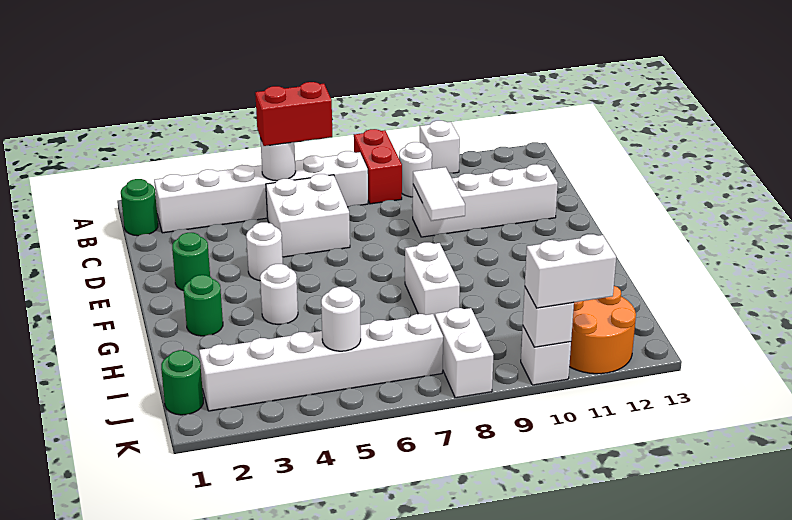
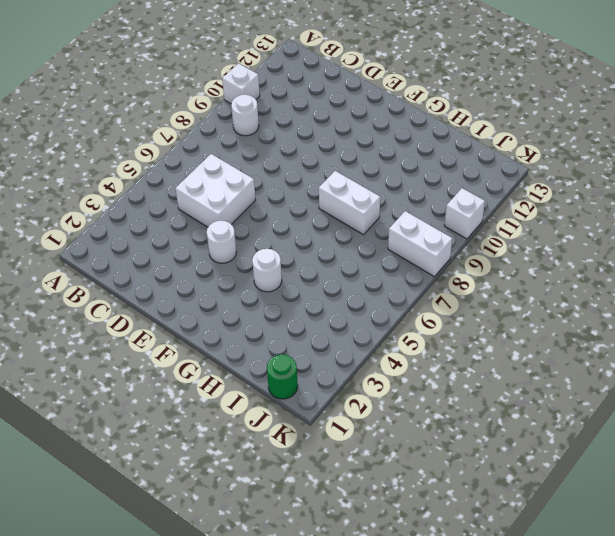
none -> red 1x2 brick [354,129,402,204]
none -> green 1x1 round brick [121,179,158,236]
none -> white 1x6 brick [154,151,368,233]

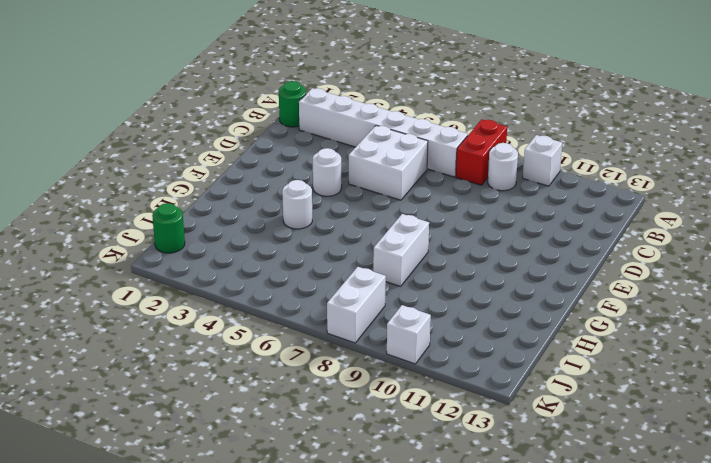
none -> white 1x4 brick [413,164,558,237]
none -> green 1x1 round brick [172,233,210,291]
none -> green 1x1 round brick [184,275,223,336]

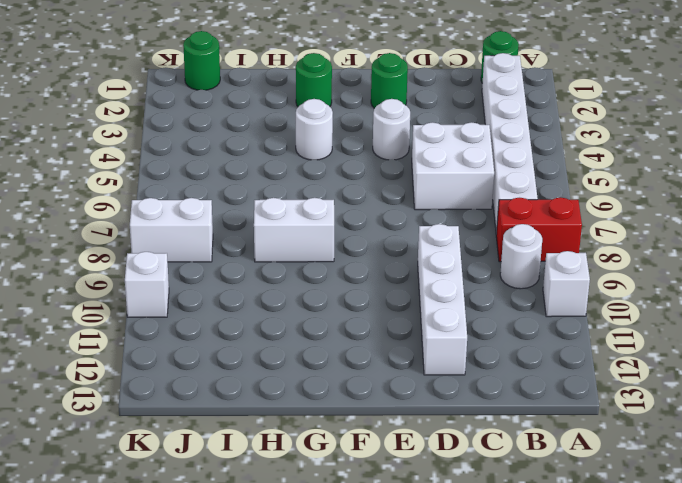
none -> white 1x6 brick [199,314,443,411]
none -> orange 2x2 round brick [569,286,636,374]
none -> white 1x1 round brick [260,138,296,181]

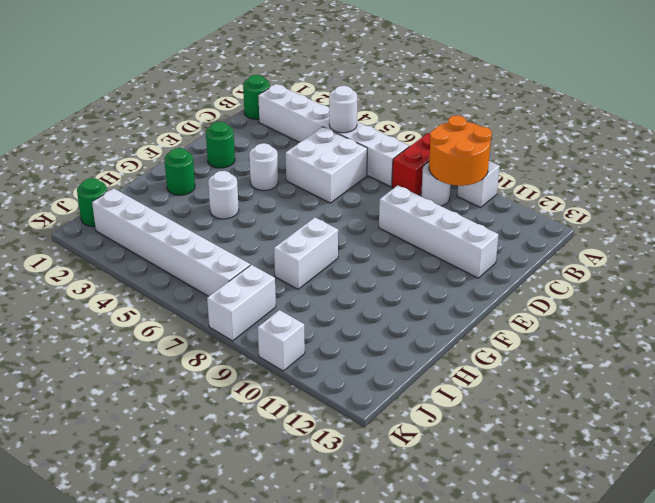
orange 2x2 round brick [429,115,492,186] -> orange 2x2 round brick moved to [569,286,636,374]
none -> white 1x2 tile [413,167,465,221]
none -> white 1x1 round brick [321,287,361,351]
none -> white 1x1 brick [523,288,574,347]

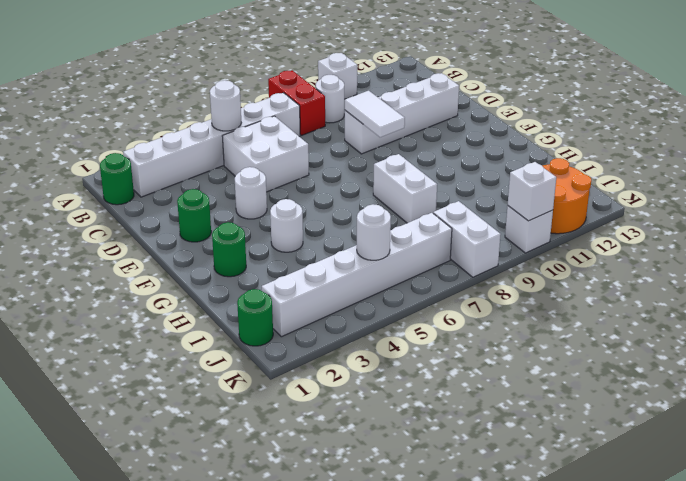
none -> red 1x2 brick [255,82,332,146]
none -> white 1x2 brick [525,234,616,308]

